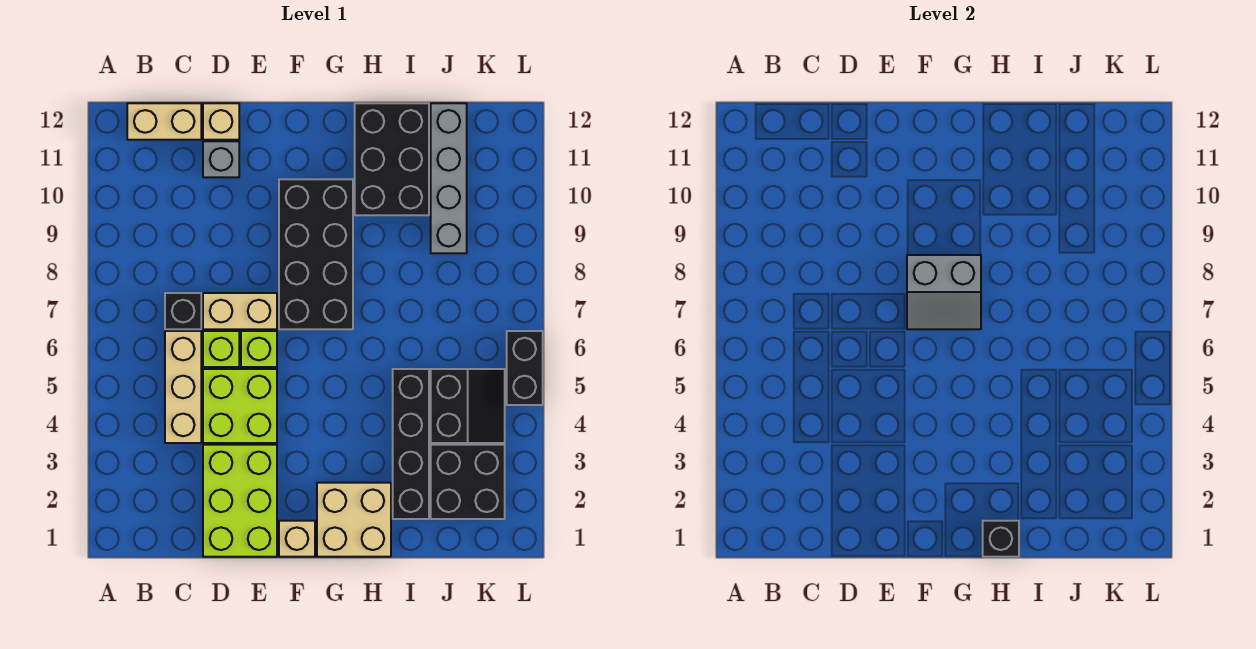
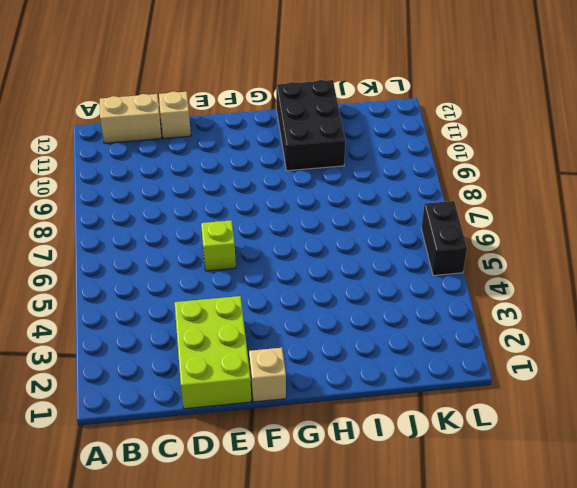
none -> tan 1x3 brick [165,331,201,443]
none -> black 1x1 brick [165,293,201,329]
none -> lime 2x2 brick [203,369,277,443]

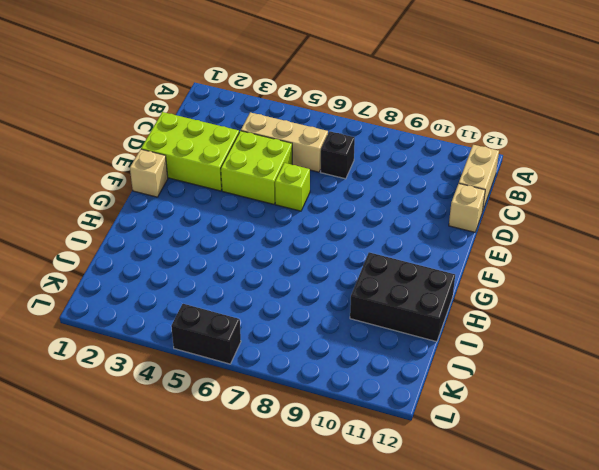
none -> lime 1x1 brick [203,331,239,367]
none -> tan 1x2 brick [203,293,277,329]
none -> grey 1x1 brick [203,141,239,177]

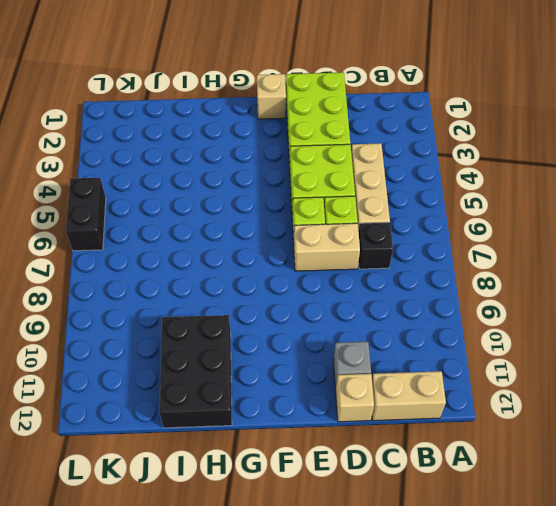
none -> black 2x4 brick [279,179,353,329]
none -> tan 2x2 brick [317,483,391,557]
none -> black 1x4 brick [393,369,429,519]

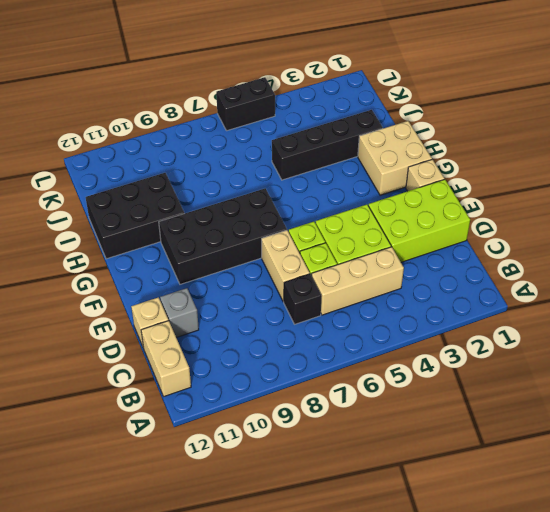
none -> black 2x2 brick [431,445,505,519]
none -> black 2x2 slope [431,369,505,443]
none -> grey 1x4 brick [431,103,467,253]

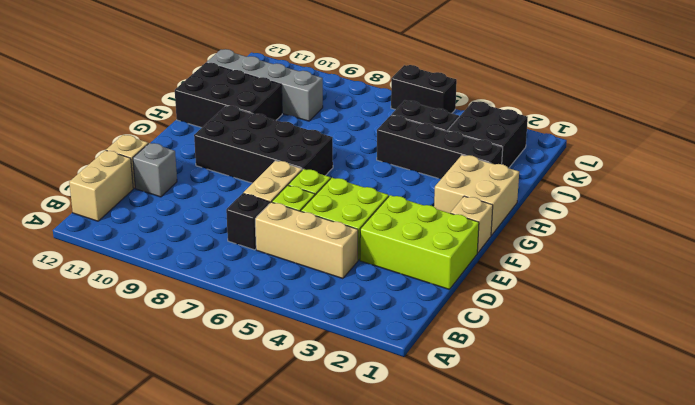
none -> grey 2x2 slope [907,255,981,329]
none -> black 1x1 brick [983,521,1019,557]

